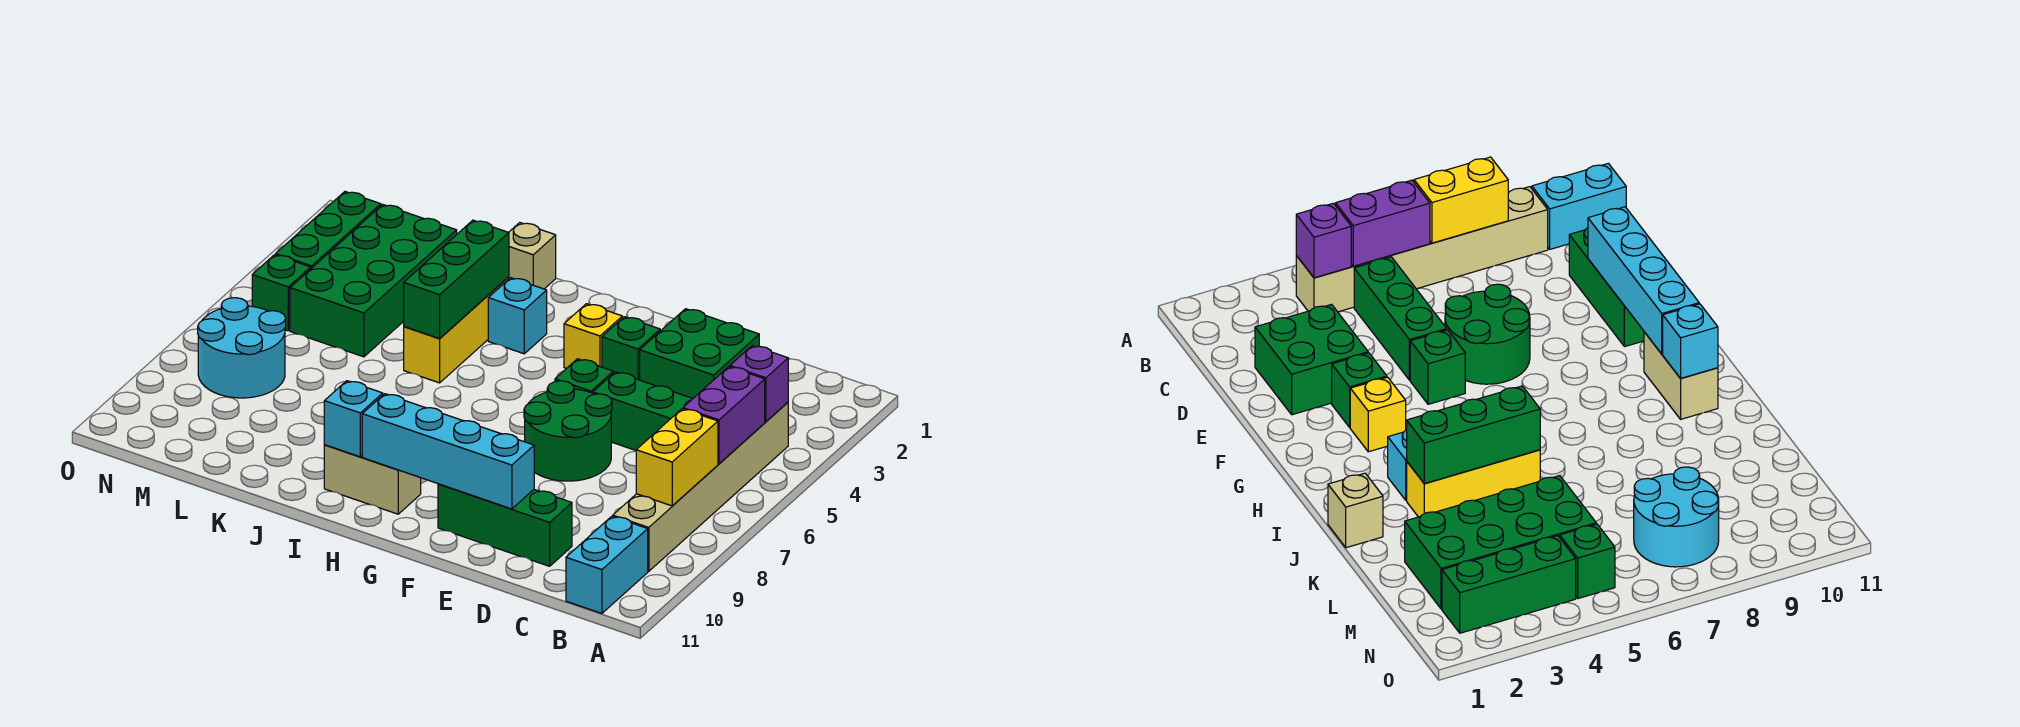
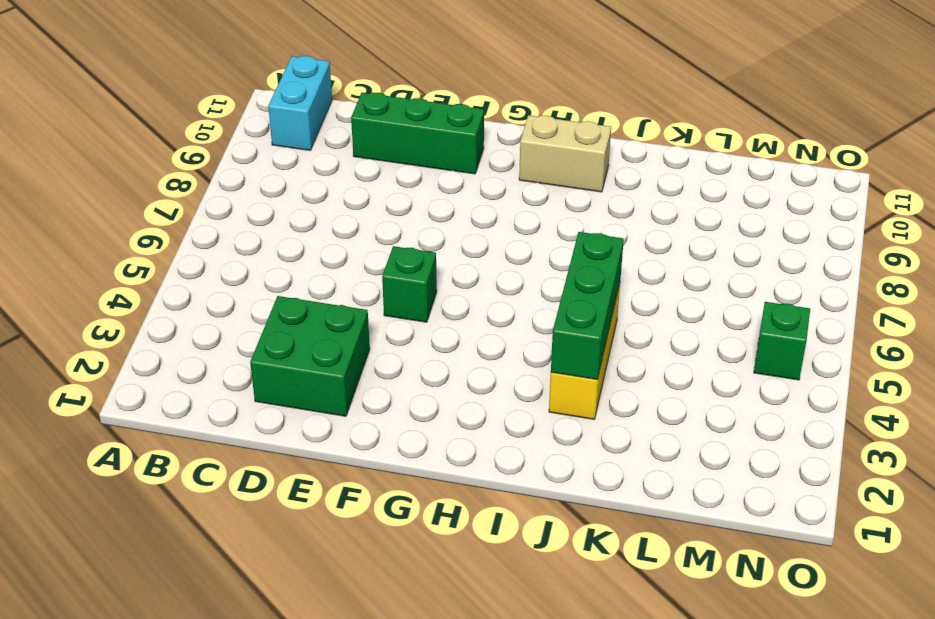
none -> tan 1x6 brick [613,402,788,571]
none -> green 1x3 brick [593,372,693,450]
none -> green 2x2 round brick [524,381,612,481]

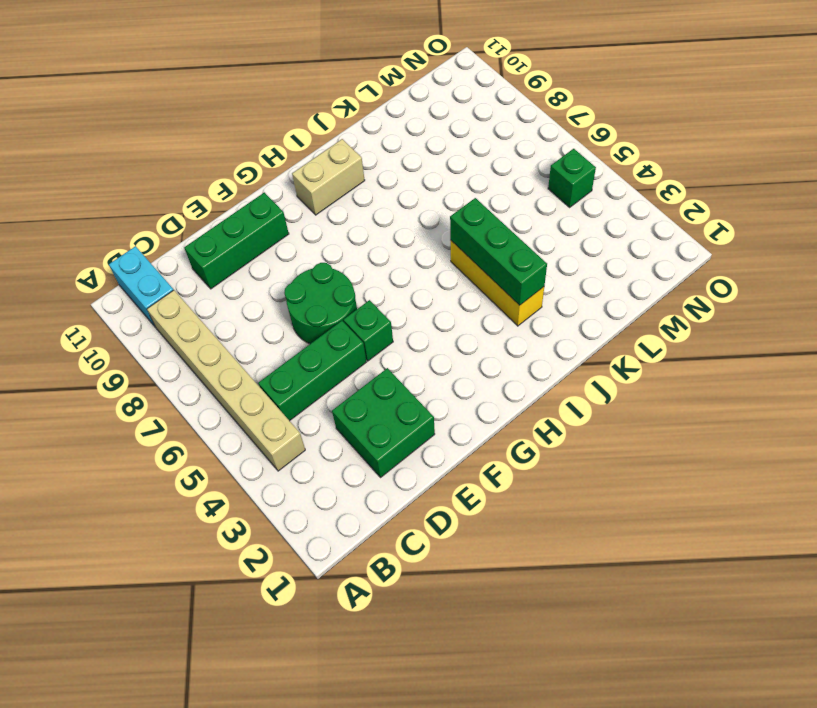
none -> green 1x1 brick [602,317,660,380]
none -> yellow 1x1 brick [564,304,622,368]
none -> cyan 1x1 brick [488,278,547,354]

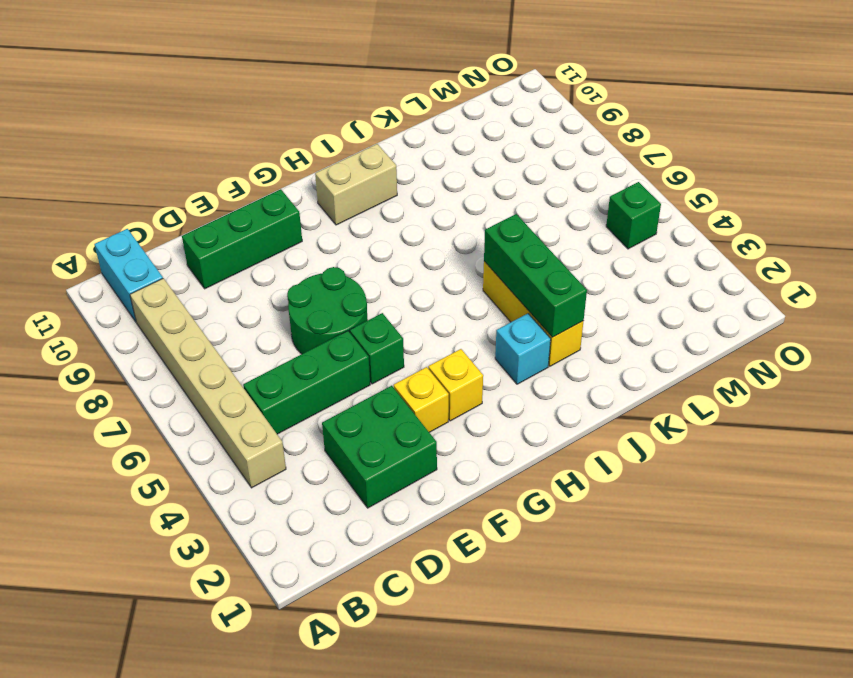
yellow 1x1 brick [394,367,449,432] -> green 1x1 brick [602,317,660,380]
none -> tan 1x1 brick [509,223,556,289]
none -> green 2x4 brick [290,205,457,357]
none -> cyan 2x2 round brick [198,298,286,398]

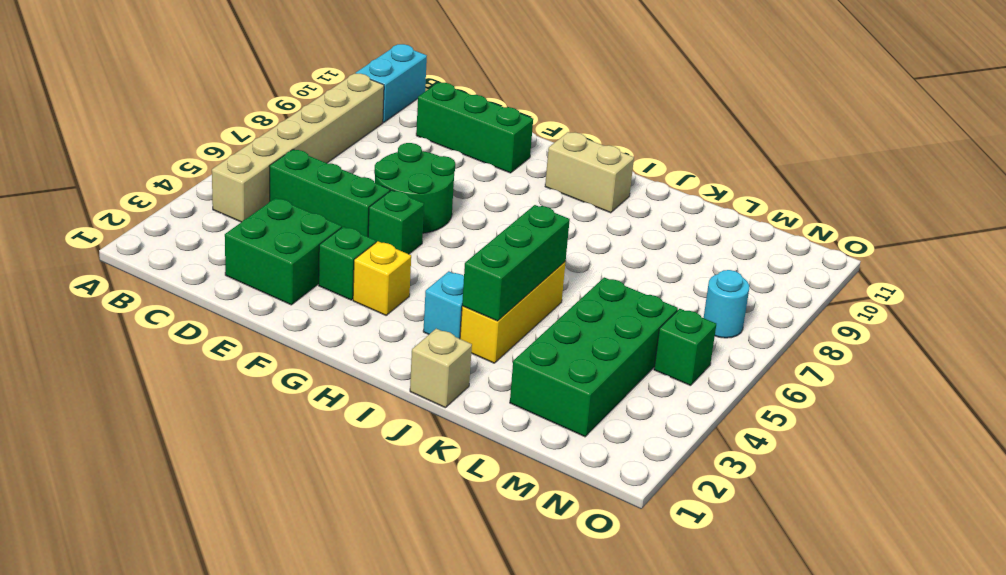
cyan 1x1 round brick [704,270,749,338] -> cyan 2x2 round brick [198,298,286,398]
none -> green 1x3 brick [276,192,381,268]
none -> purple 1x1 brick [730,346,788,422]
none -> purple 1x2 brick [683,367,765,464]

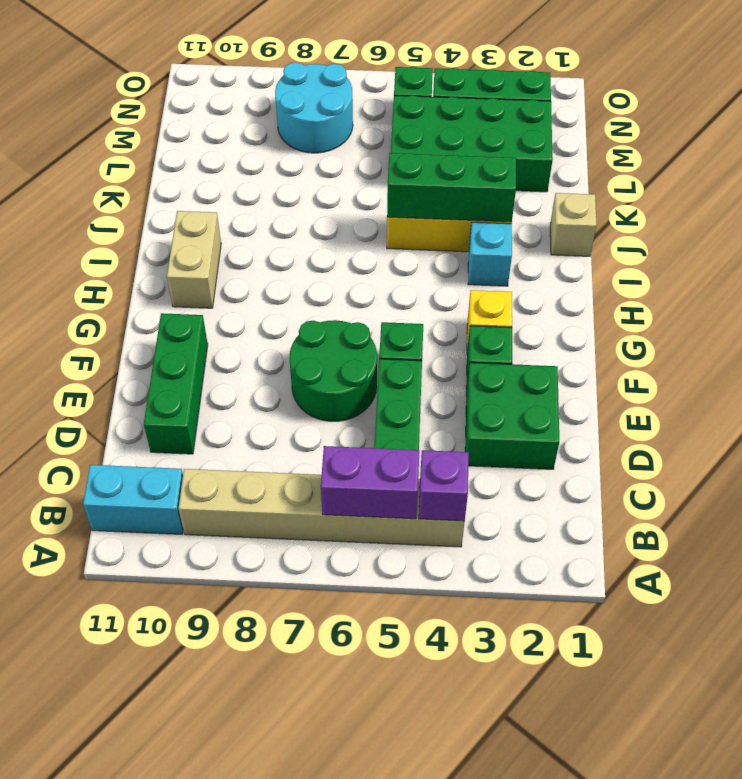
none -> yellow 1x2 brick [636,409,718,506]
none -> cyan 1x4 brick [362,394,534,509]
none -> cyan 1x1 brick [324,381,383,457]

